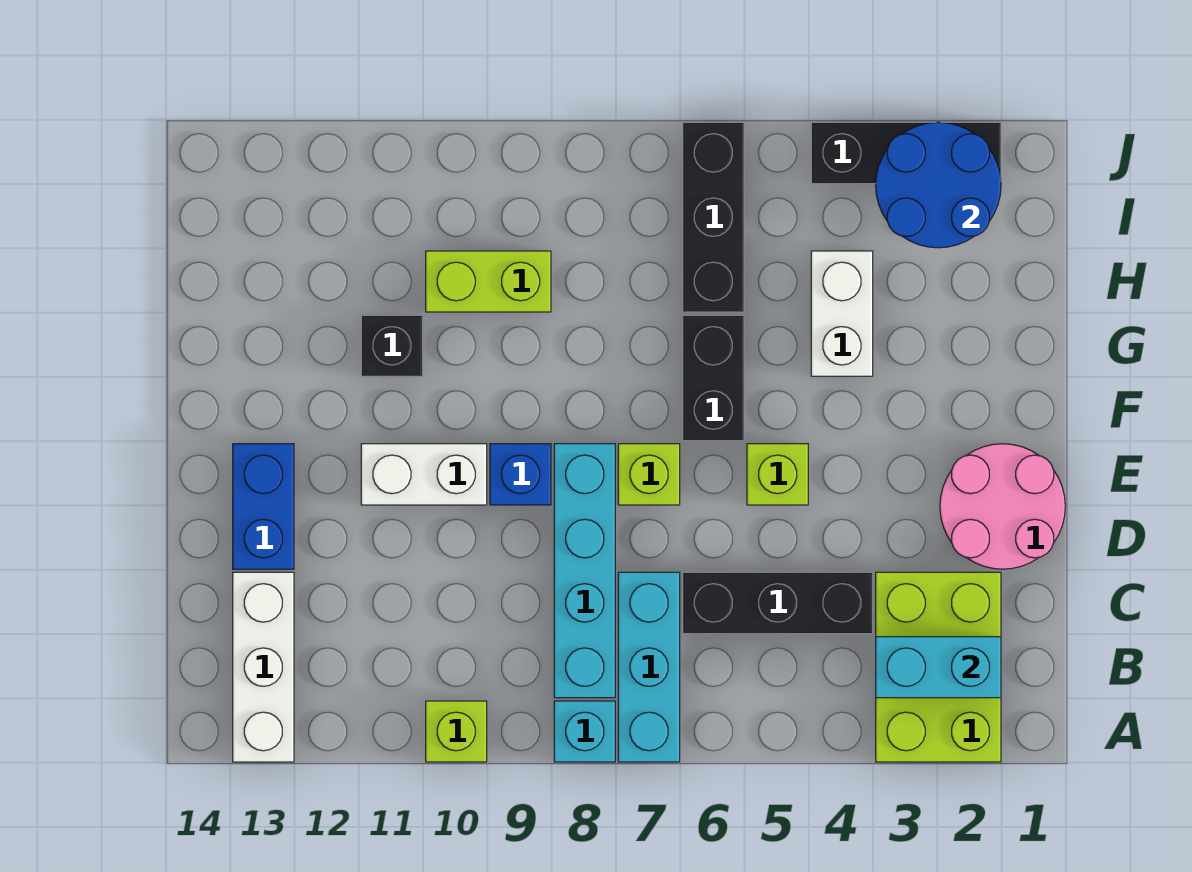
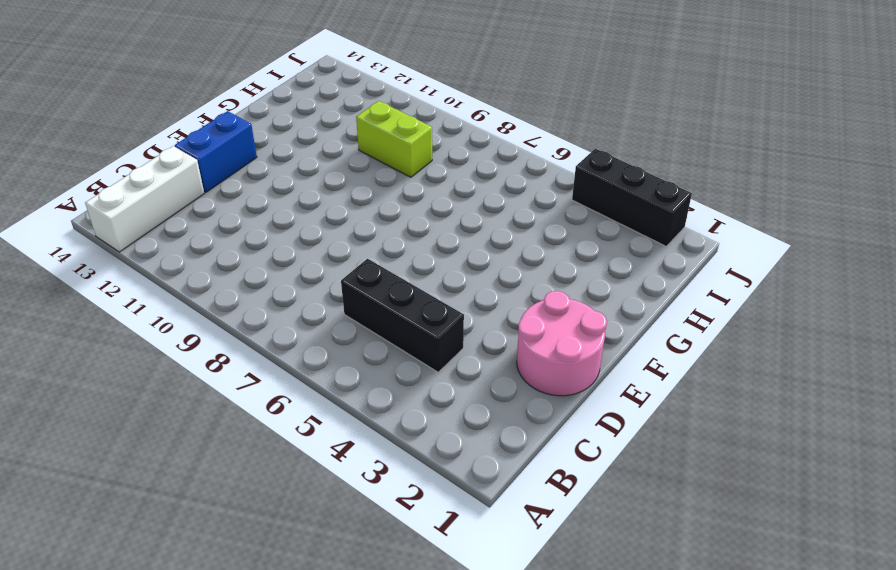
none -> lime 2x3 brick [876,572,1001,762]
none -> cyan 1x3 brick [618,572,680,762]
none -> cyan 1x1 brick [554,701,615,762]

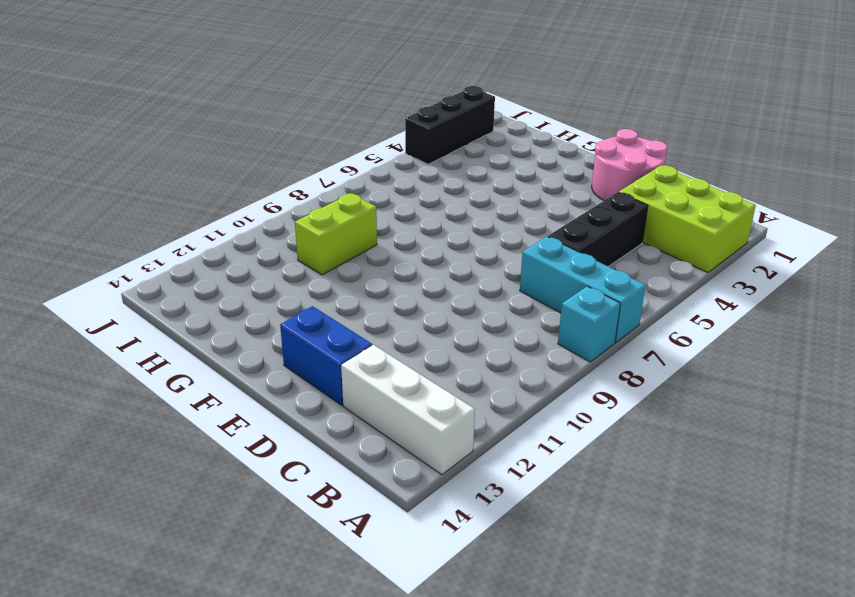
none -> lime 1x1 brick [426,701,487,762]
none -> cyan 1x4 brick [554,444,615,698]
none -> lime 1x1 brick [747,444,808,505]

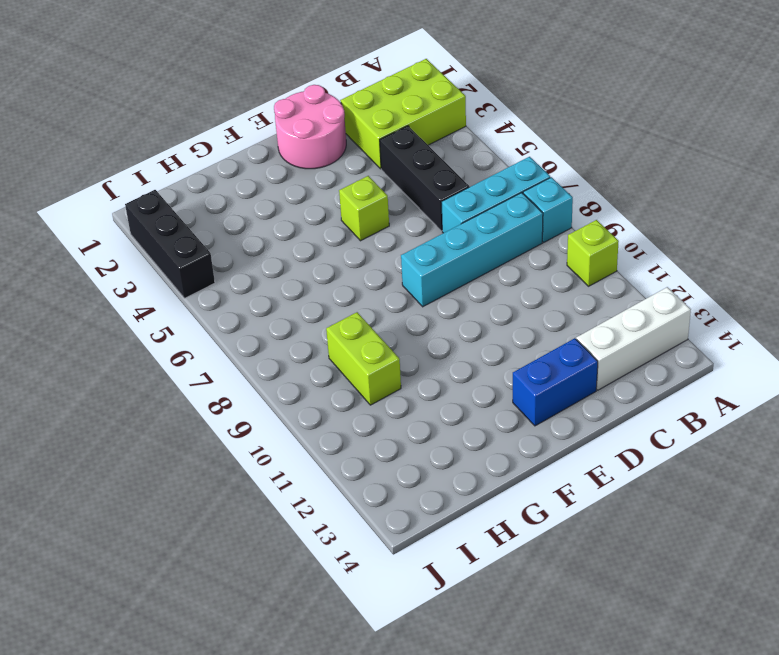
none -> lime 1x1 brick [618,444,680,505]
none -> blue 1x1 brick [490,444,551,505]
none -> white 1x2 brick [361,444,487,505]

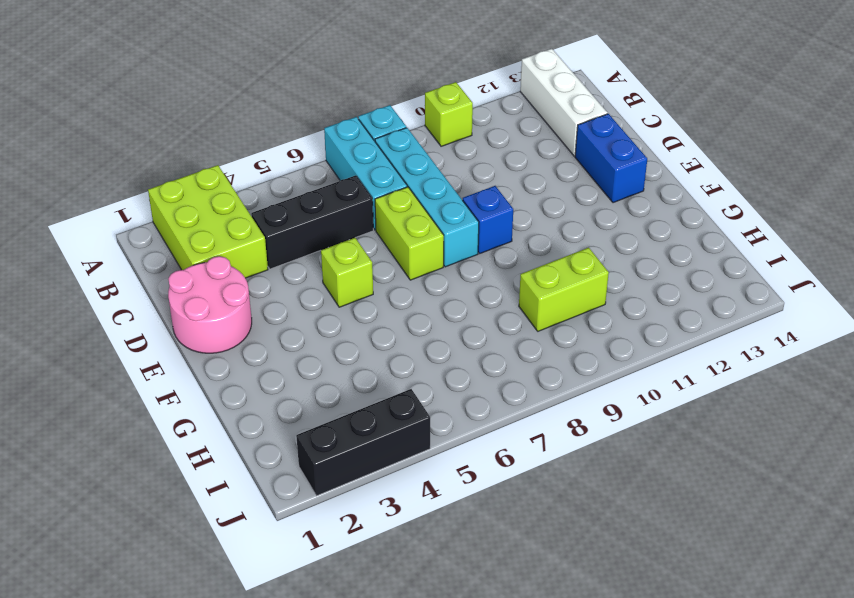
lime 1x2 brick [375,187,444,280] -> lime 1x1 brick [618,444,680,505]
none -> white 1x2 brick [361,444,487,505]
none -> black 1x2 brick [683,315,744,441]
none -> white 1x2 brick [811,251,873,376]

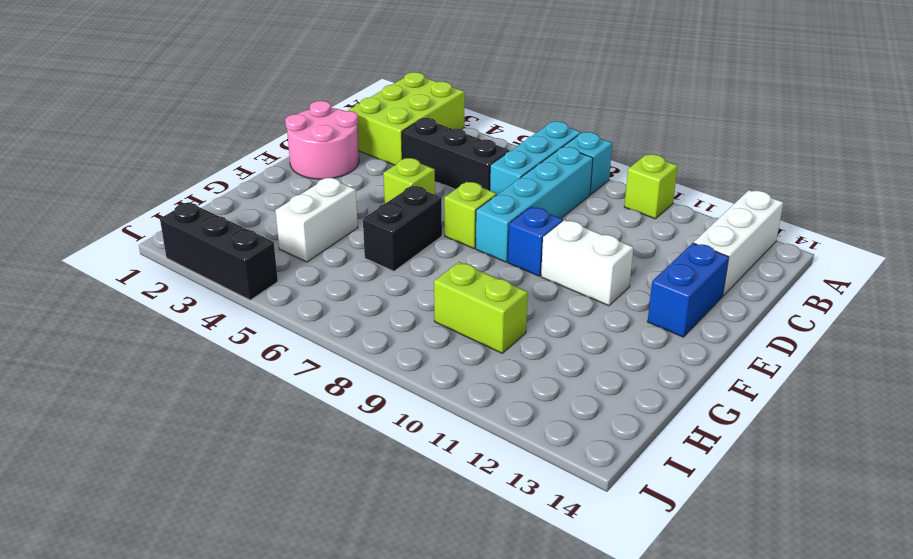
none -> black 1x1 brick [361,315,423,376]
none -> black 1x3 brick [683,122,744,312]
none -> cyan 1x2 brick [876,637,1001,698]

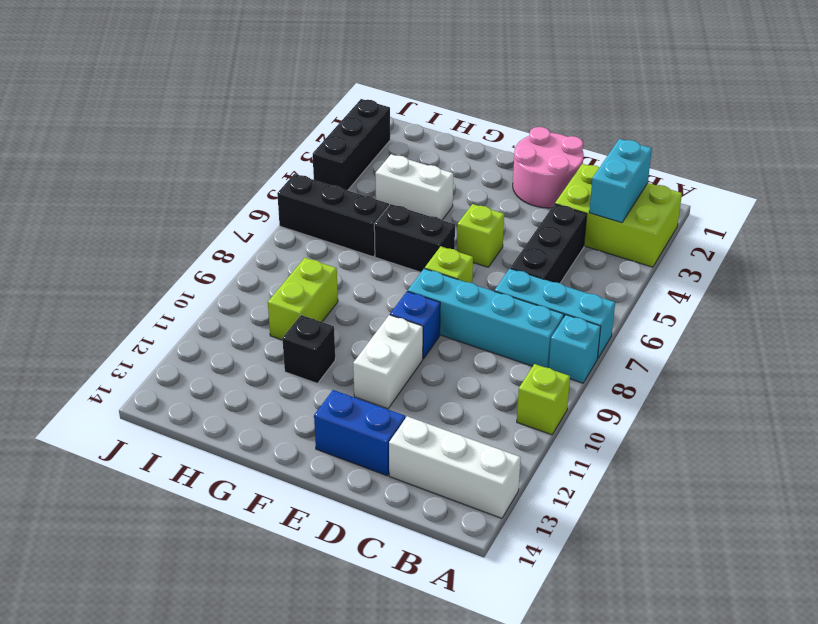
none -> blue 2x2 round brick [876,122,1001,248]

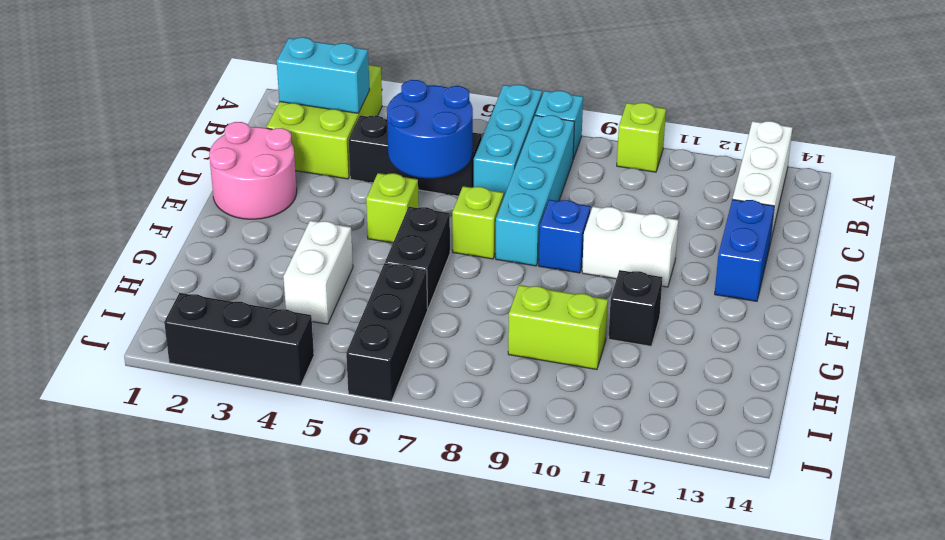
blue 2x2 round brick [387,80,473,178] -> blue 2x2 round brick moved to [876,122,1001,248]

